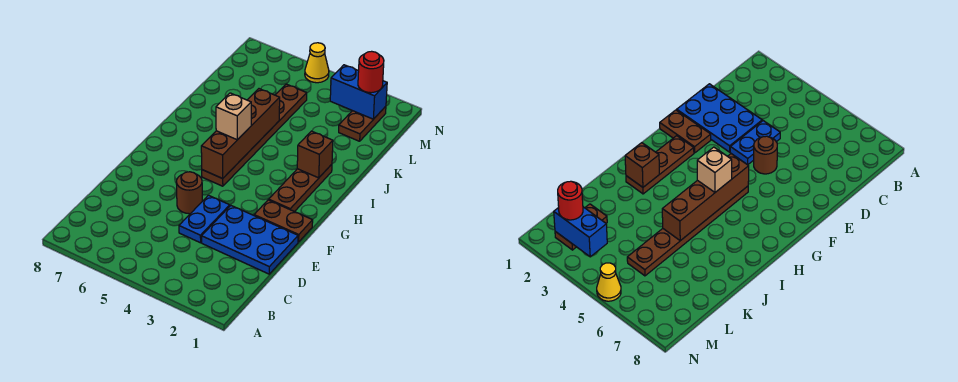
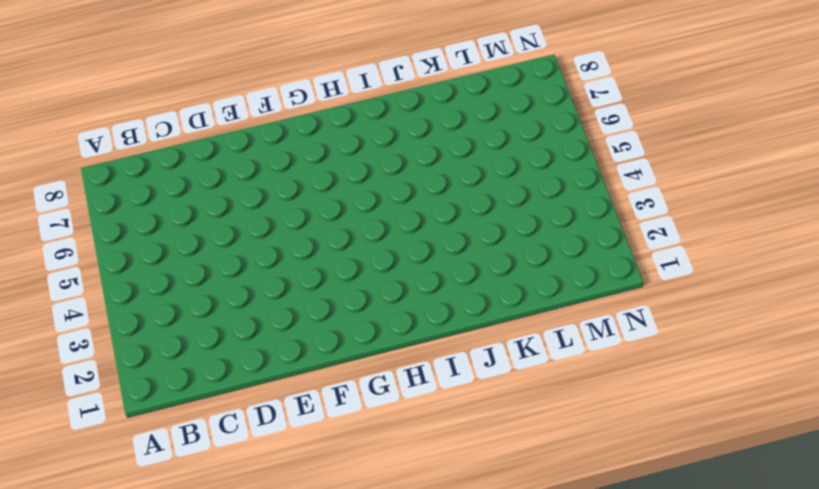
none -> blue 2x3 plate [202,206,298,274]
none -> blue 1x2 plate [179,195,230,243]
none -> brown 1x1 round brick [176,172,202,214]

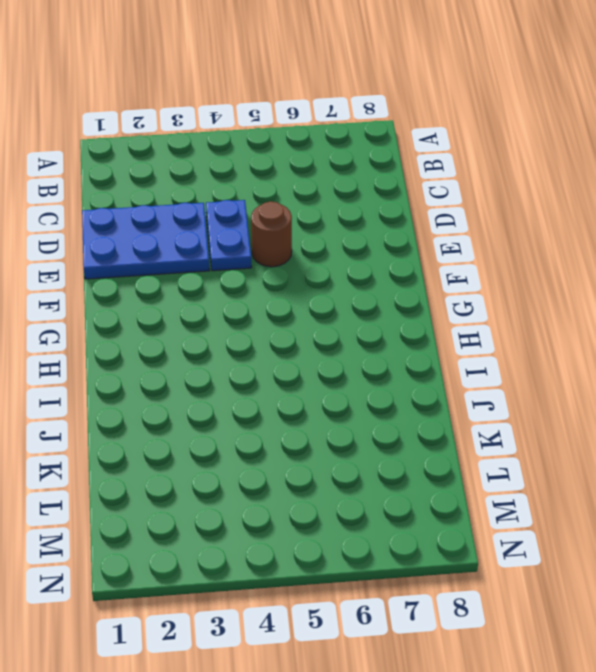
none -> brown 1x2 plate [254,200,313,242]
none -> brown 1x3 plate [269,164,332,212]
none -> brown 1x6 plate [202,84,307,186]

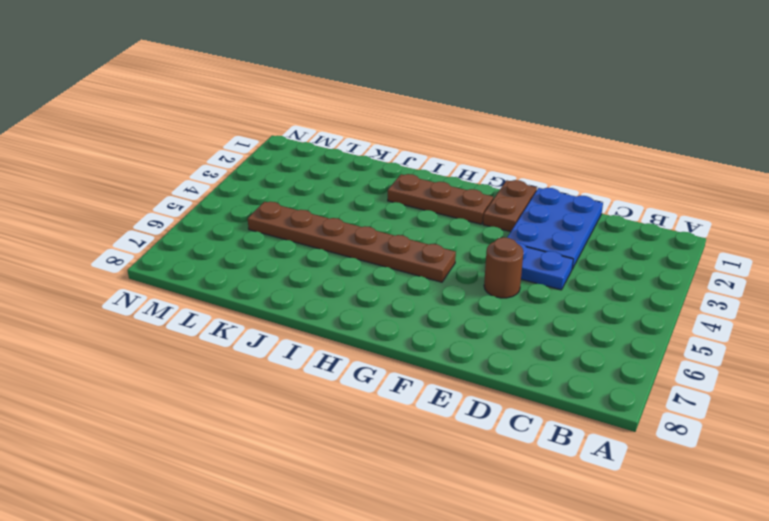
none -> brown 1x2 plate [339,106,386,141]
none -> yellow 1x1 cone [305,43,329,83]
none -> brown 1x4 brick [201,89,280,178]

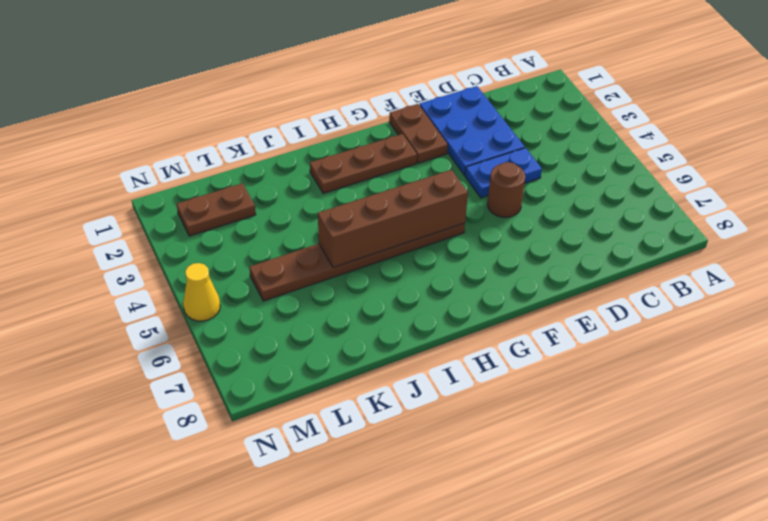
none -> brown 1x1 brick [297,131,333,178]
none -> blue 1x2 brick [330,65,387,119]
none -> tan 1x1 brick [216,93,251,140]

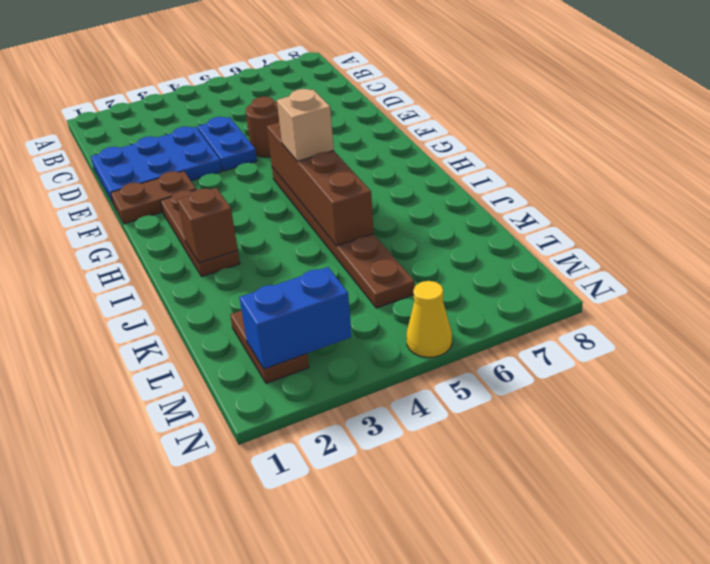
none -> red 1x1 round brick [358,51,384,93]

